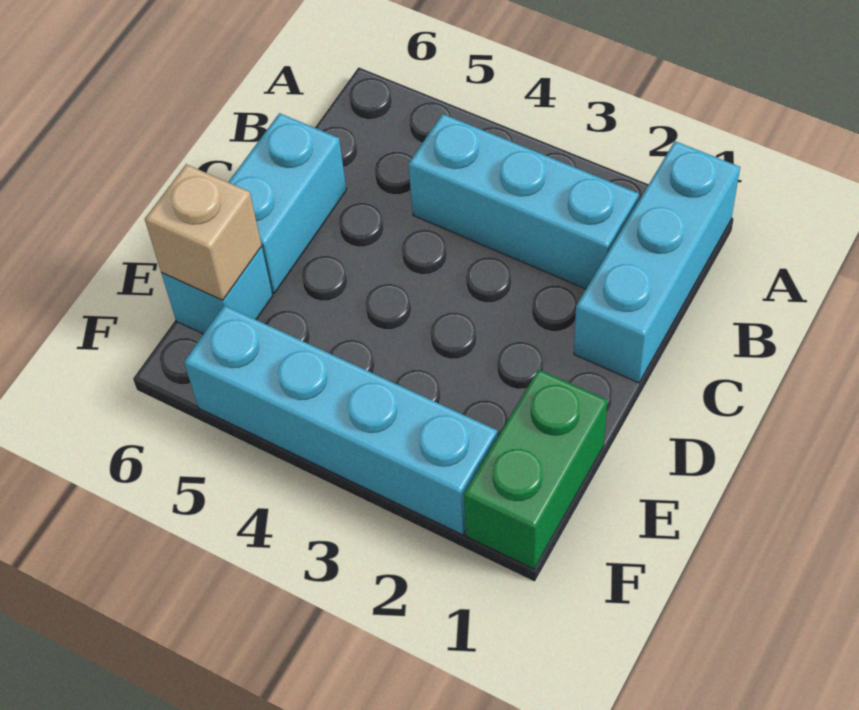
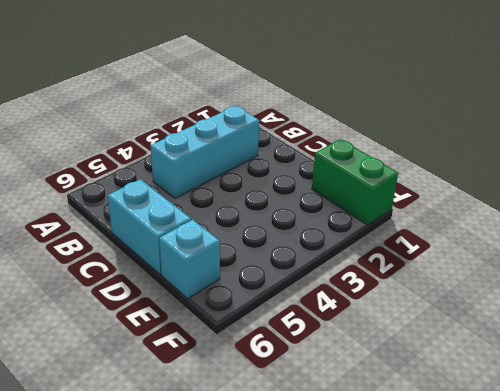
none -> cyan 1x3 brick [574,141,740,383]
none -> cyan 1x4 brick [184,305,497,535]

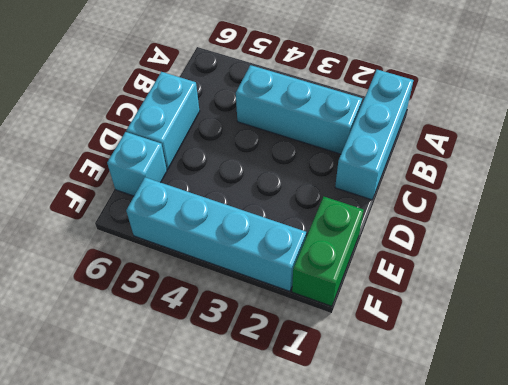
none -> tan 1x1 brick [145,164,262,300]

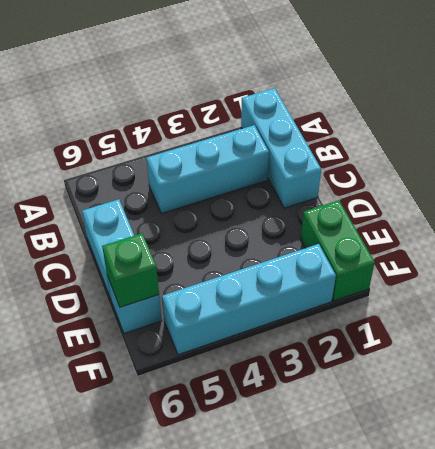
green 1x1 brick [102,233,159,307] -> tan 1x1 brick [145,164,262,300]

